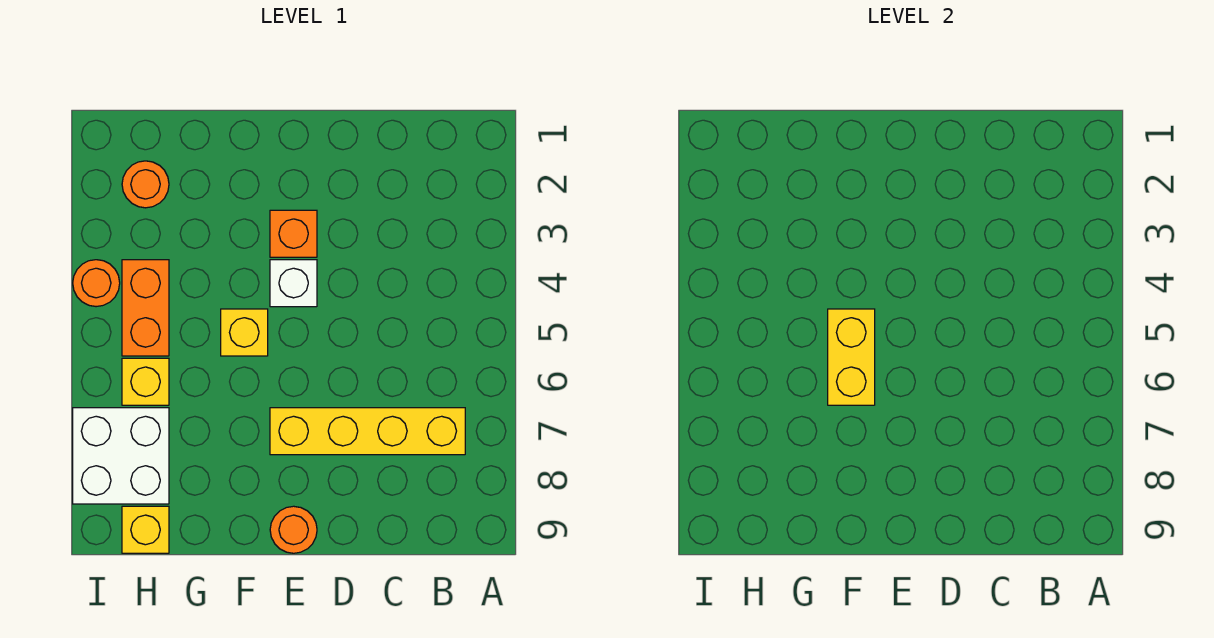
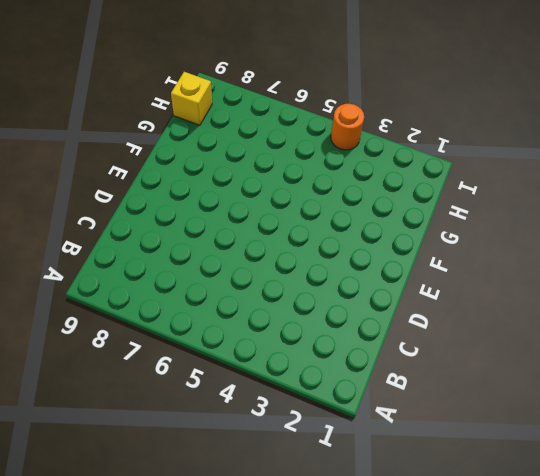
none -> yellow 1x4 brick [270,408,465,455]
none -> orange 1x1 brick [270,210,317,257]
none -> white 1x1 brick [270,260,317,307]

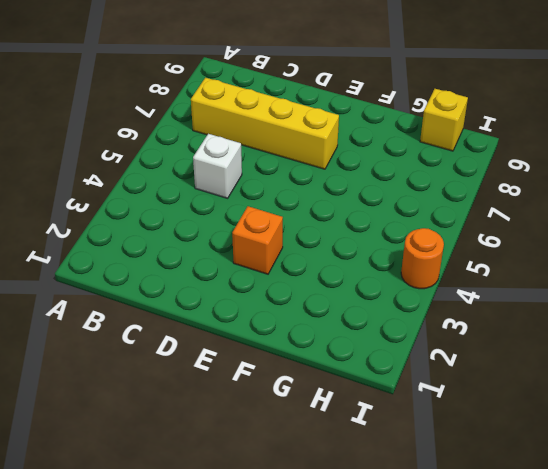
white 1x1 brick [193,134,242,198] -> white 1x1 brick moved to [270,260,317,307]
none -> orange 1x1 round brick [270,506,317,553]
none -> yellow 1x1 brick [221,309,268,356]
none -> orange 1x1 round brick [122,161,169,208]

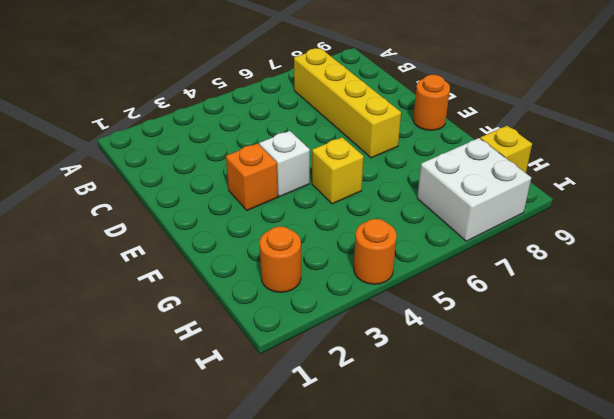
none -> orange 1x2 brick [122,260,169,356]
none -> yellow 1x1 brick [122,358,169,405]
none -> yellow 1x2 brick [828,309,875,405]

